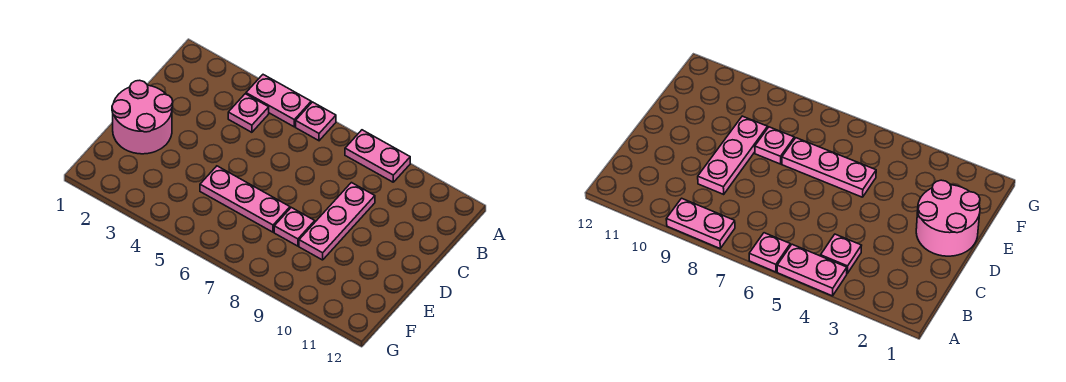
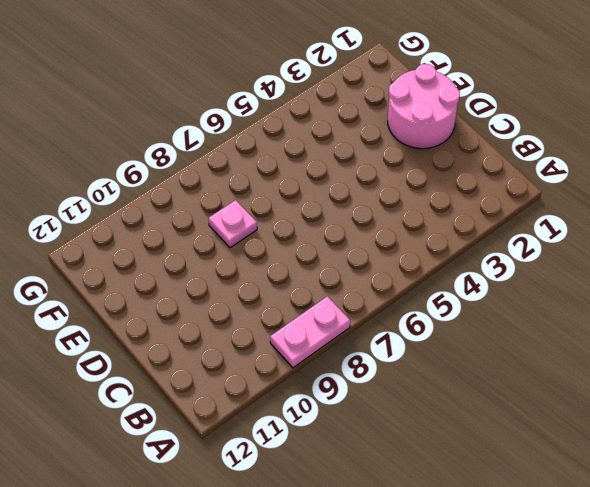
none -> pink 1x2 plate [246,75,311,127]
none -> pink 1x1 plate [296,102,336,141]

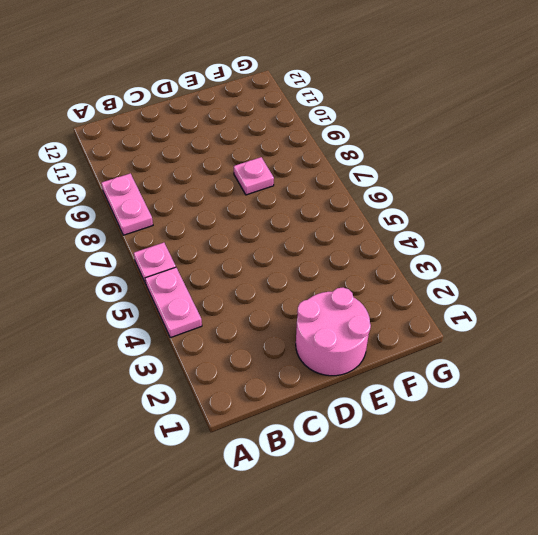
none -> pink 1x1 plate [228,94,269,132]
none -> pink 1x3 plate [299,183,375,260]

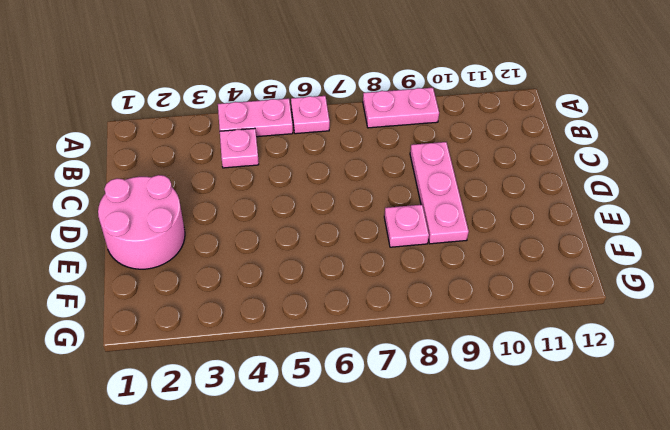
none -> pink 1x3 plate [200,166,290,232]

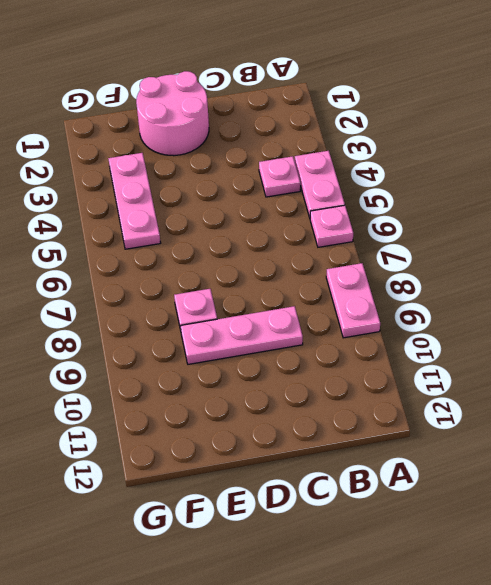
pink 1x3 plate [108,153,161,249] -> pink 1x3 plate moved to [200,166,290,232]

